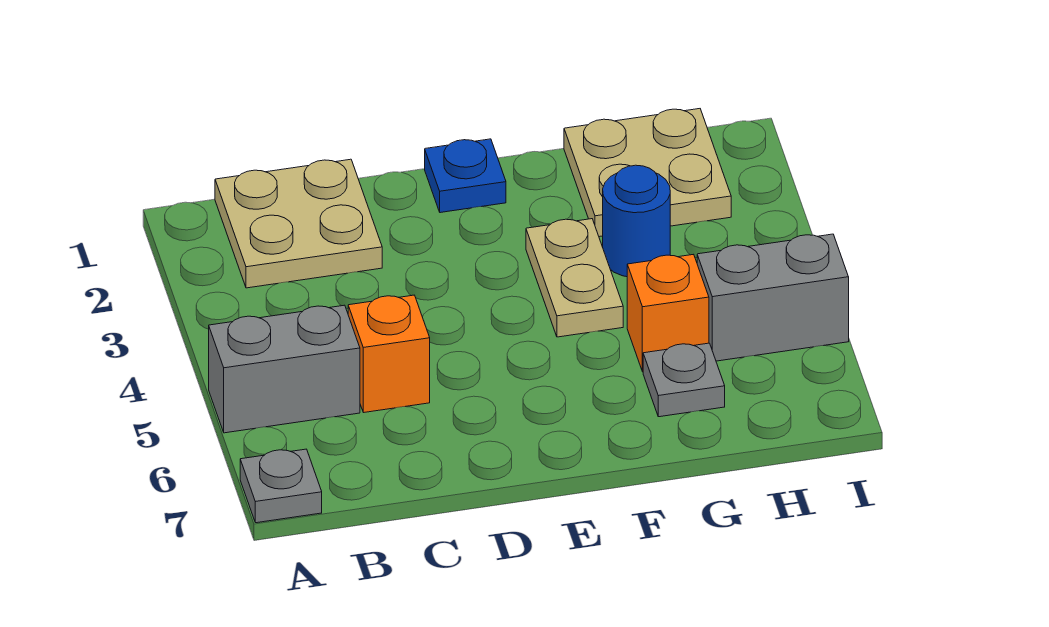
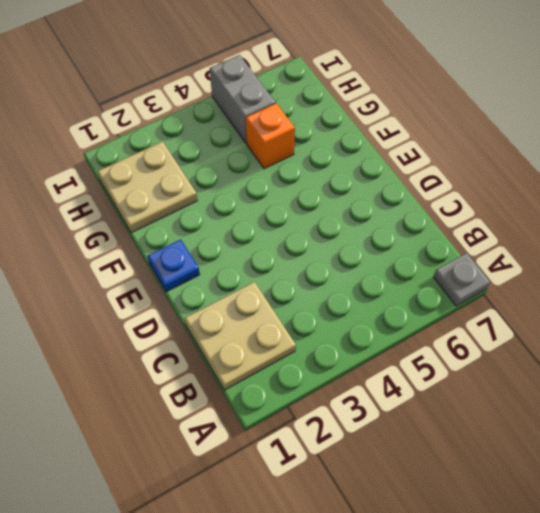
none -> grey 1x2 brick [209,305,360,433]
none -> orange 1x1 brick [348,295,430,413]

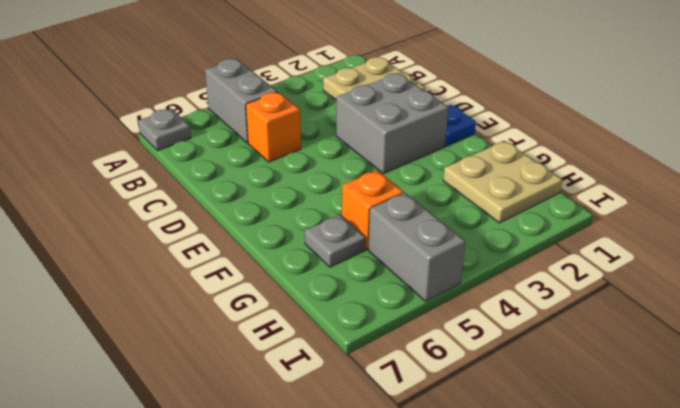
grey 2x2 brick [336,73,448,174] -> none
none -> tan 1x2 plate [526,219,623,337]
none -> blue 1x1 round brick [603,165,670,277]

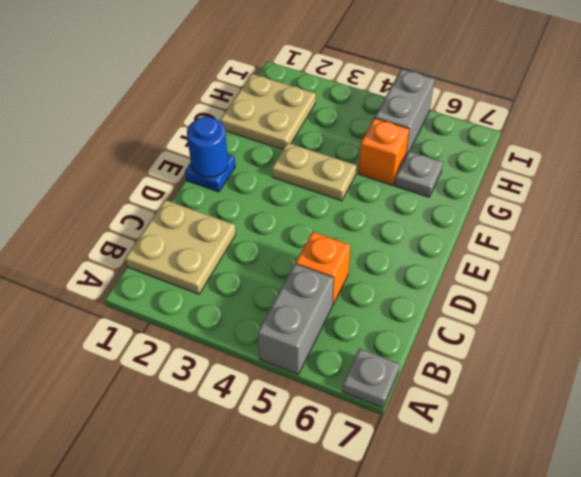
blue 1x1 round brick [187,117,228,177] -> blue 1x1 round brick moved to [603,165,670,277]

